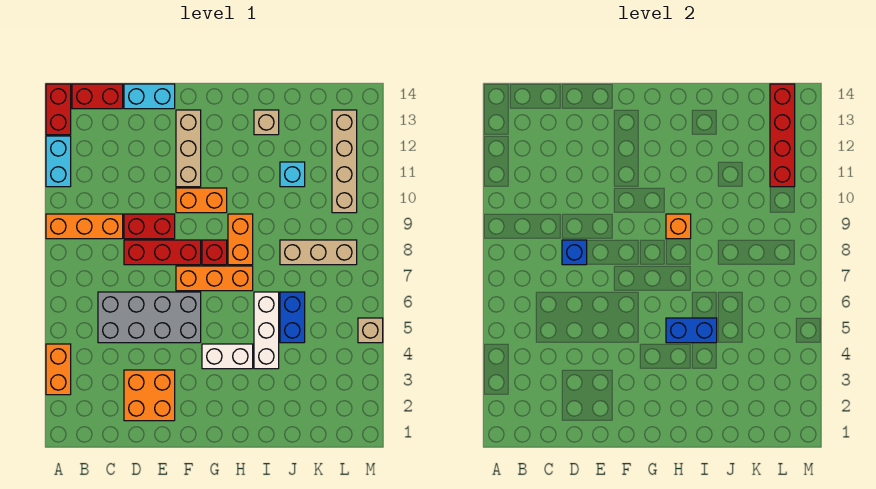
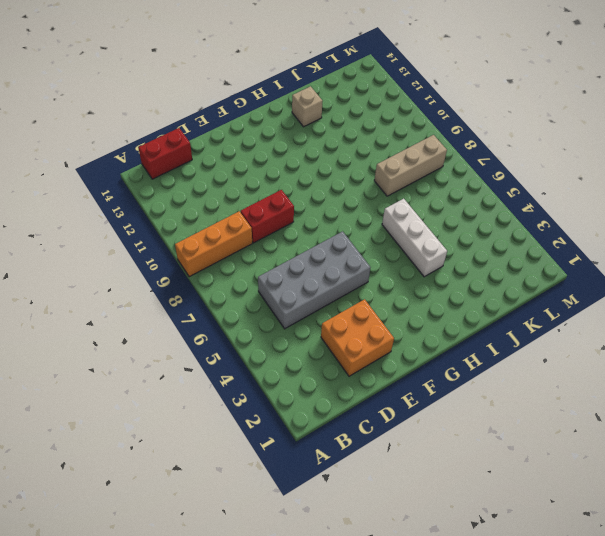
none -> orange 1x2 brick [46,344,71,395]
none -> cyan 1x2 brick [46,136,71,187]
none -> red 1x2 brick [46,84,71,135]

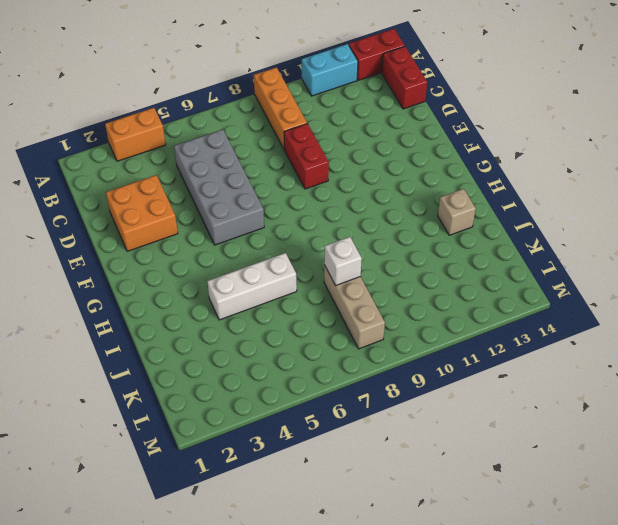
white 1x1 brick [324,237,362,285] -> none
none -> red 1x3 brick [124,240,201,265]
none -> cyan 1x2 brick [124,84,175,109]
none -> orange 1x3 brick [176,266,253,291]

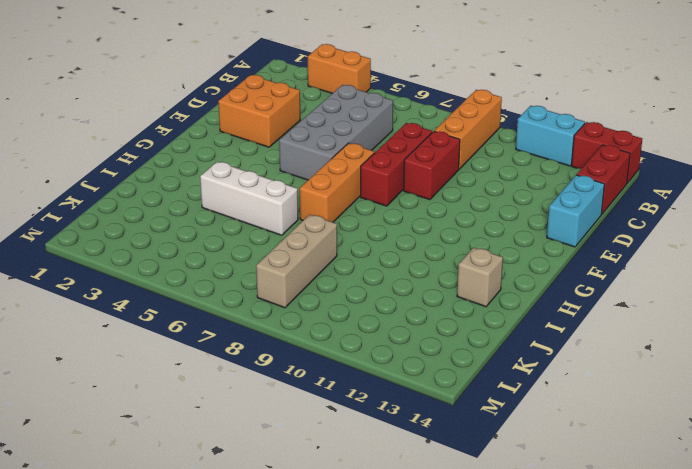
none -> orange 1x2 brick [176,188,227,213]
none -> tan 1x3 brick [176,110,201,187]
none -> white 1x2 brick [202,344,253,369]

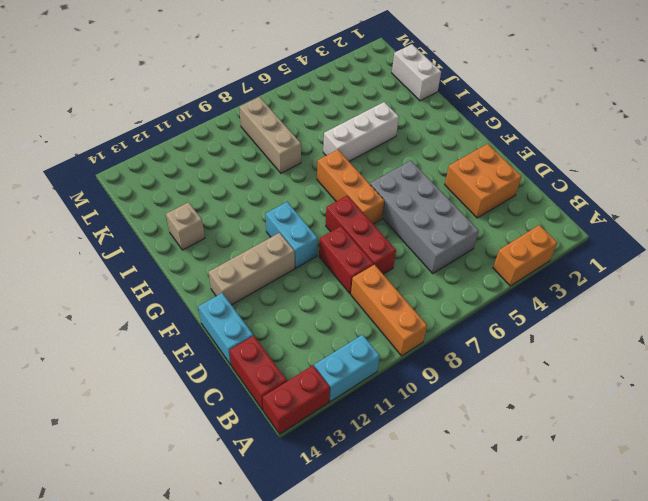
cyan 1x2 brick [266,202,318,268] -> orange 1x2 brick [176,188,227,213]
white 1x2 brick [392,44,441,101] -> white 1x2 brick moved to [202,344,253,369]
none -> red 1x1 brick [202,240,227,265]
none -> orange 1x2 brick [228,214,253,265]
none -> blue 1x2 brick [280,292,305,343]

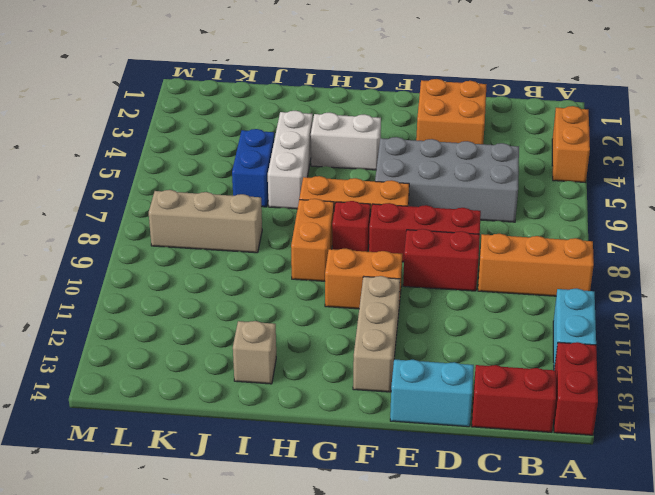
none -> cyan 1x1 brick [280,162,305,187]
none -> tan 1x4 brick [332,110,357,213]
none -> tan 1x1 brick [358,318,383,343]

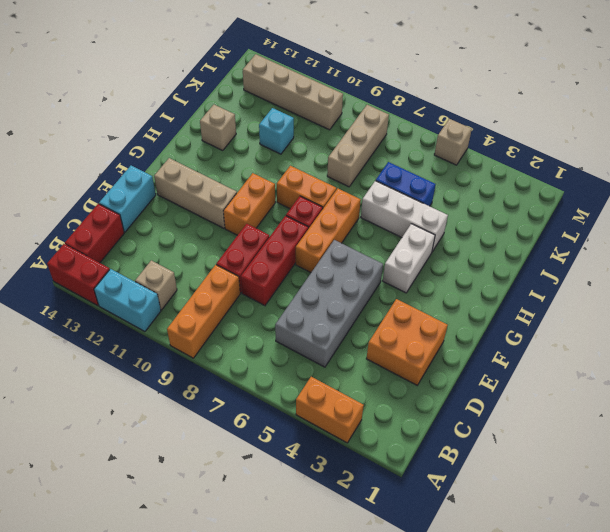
tan 1x1 brick [135,260,177,310] -> none
none -> blue 1x1 brick [562,240,587,265]
none -> blue 1x2 brick [666,318,717,343]
none -> orange 1x1 brick [666,214,691,239]

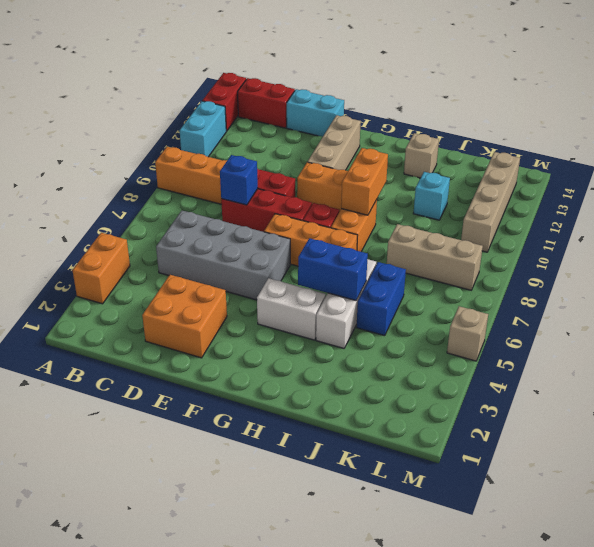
orange 1x2 brick [341,148,388,215] -> orange 1x1 brick [666,214,691,239]
none -> red 1x4 brick [770,84,795,187]

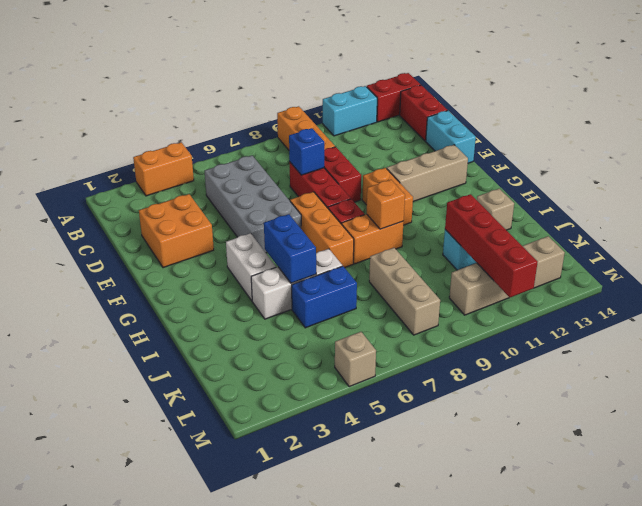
red 1x4 brick [445,194,538,298] -> red 1x4 brick turned to [770,84,795,187]

